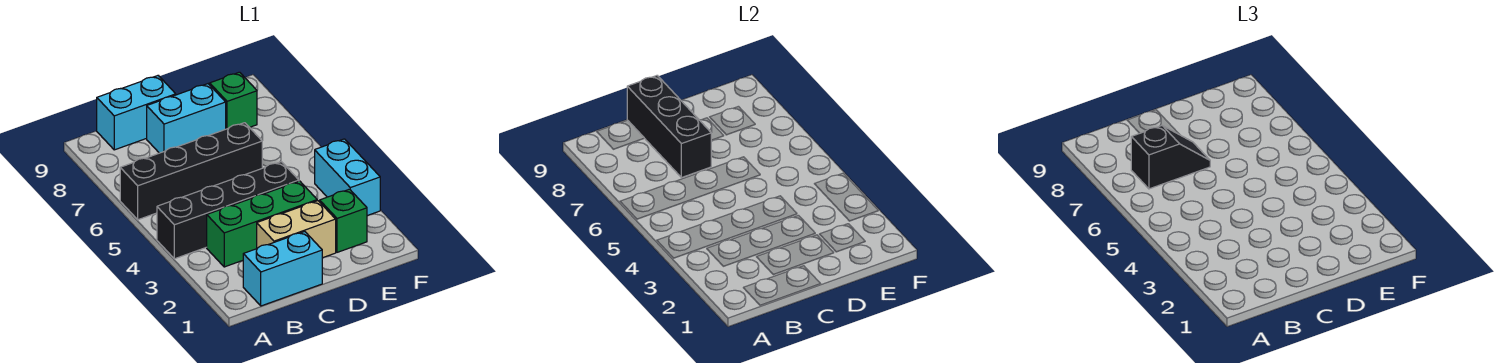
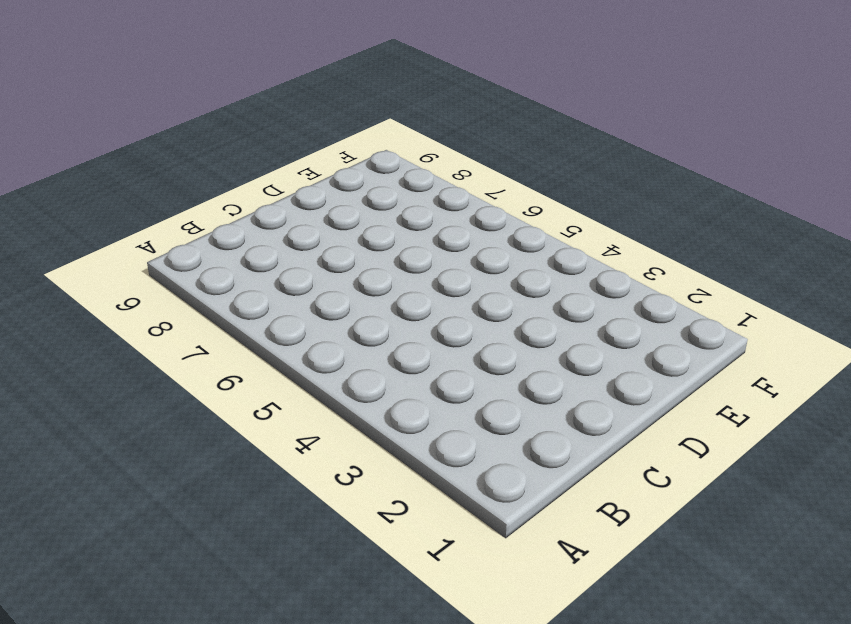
none -> black 1x4 brick [157,162,299,259]
none -> black 1x4 brick [120,123,262,220]
none -> cyan 1x2 brick [243,232,322,306]

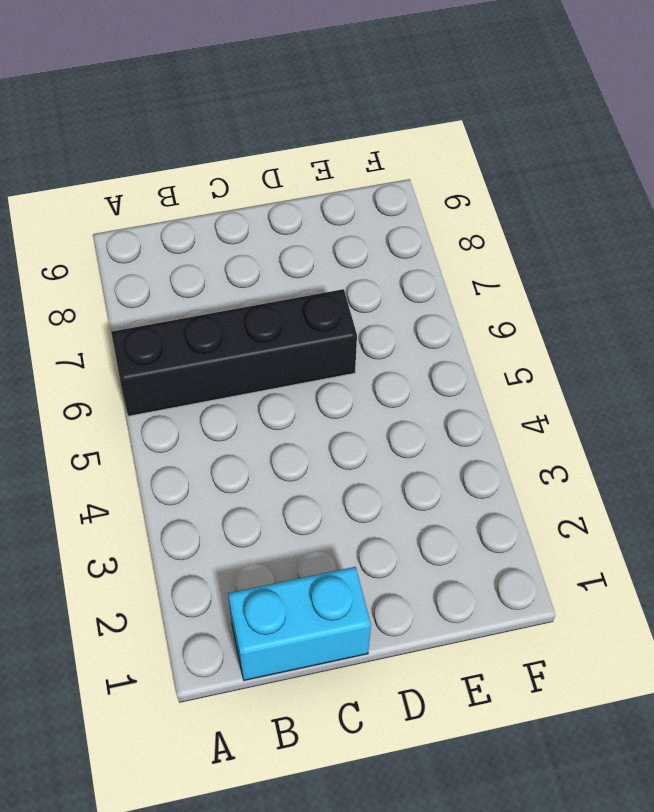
none -> black 1x4 brick [157,162,299,259]
none -> green 1x3 brick [207,181,317,267]
none -> cyan 1x2 brick [97,76,176,150]

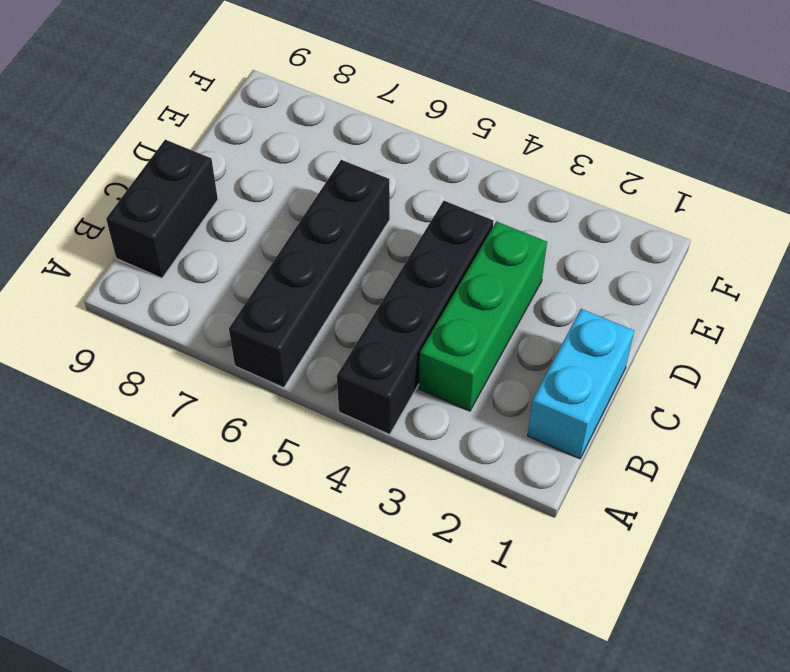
black 1x2 brick [106,140,218,278] -> cyan 1x2 brick [97,76,176,150]
none -> tan 1x2 brick [257,201,336,258]
none -> cyan 1x2 brick [147,84,226,153]
none -> green 1x1 brick [320,189,367,252]

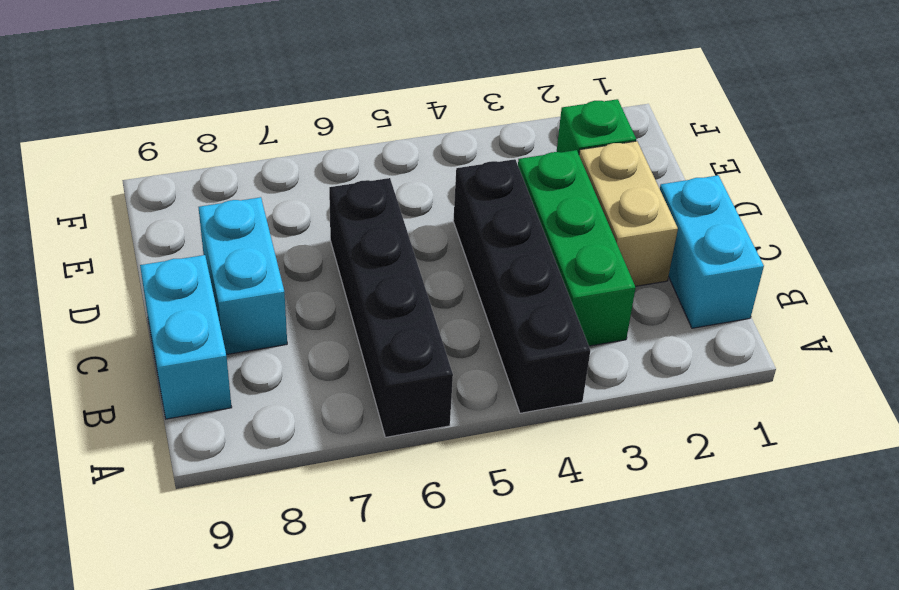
none -> green 1x1 brick [210,72,257,129]
none -> cyan 1x2 brick [315,139,380,216]
none -> black 1x3 brick [627,76,711,178]

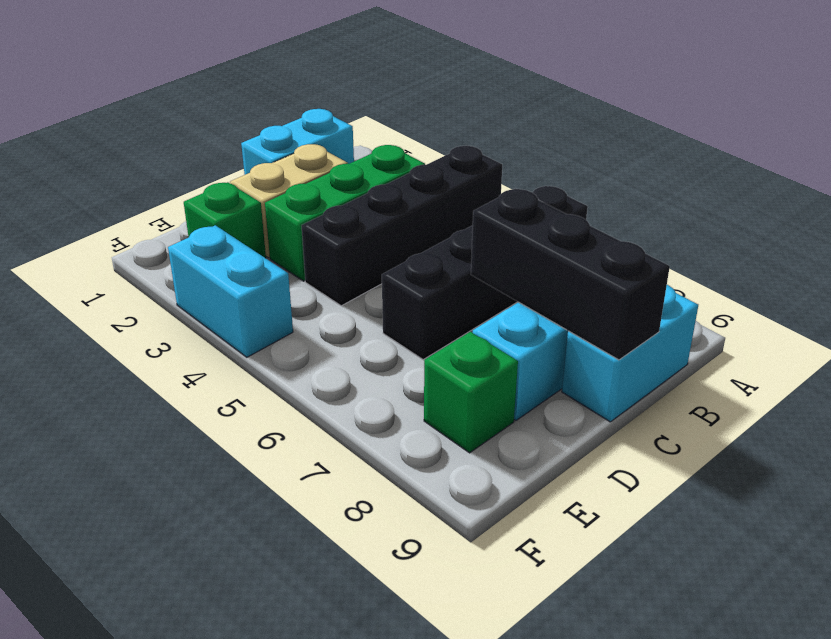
none -> black 1x2 slope [1131,126,1210,189]

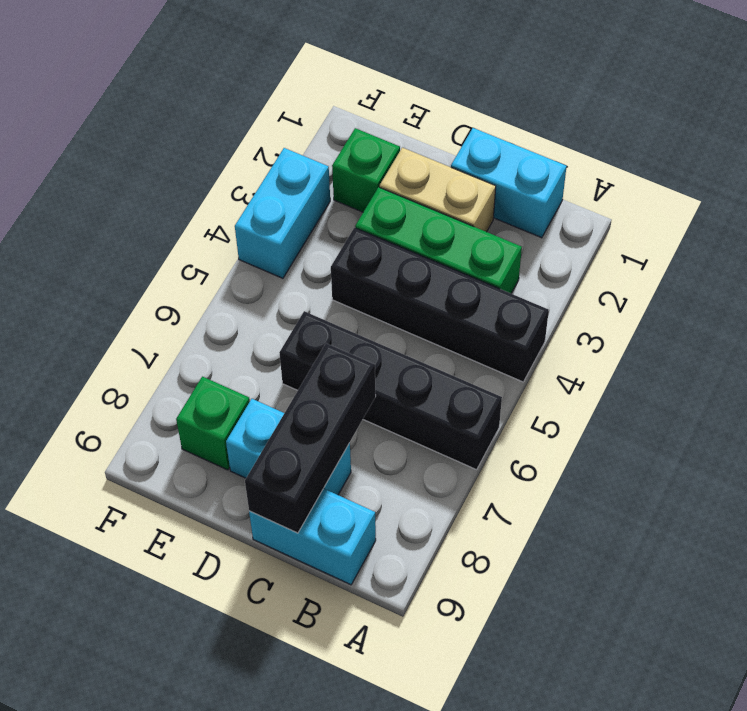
none -> black 1x2 slope [1131,126,1210,189]

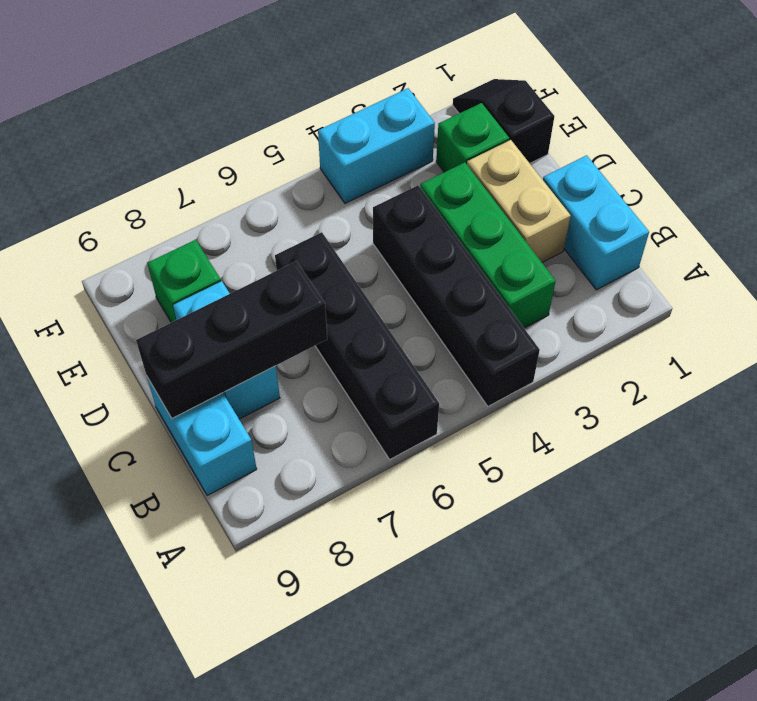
black 1x2 slope [453,79,554,163] -> black 1x2 slope moved to [1131,126,1210,189]

